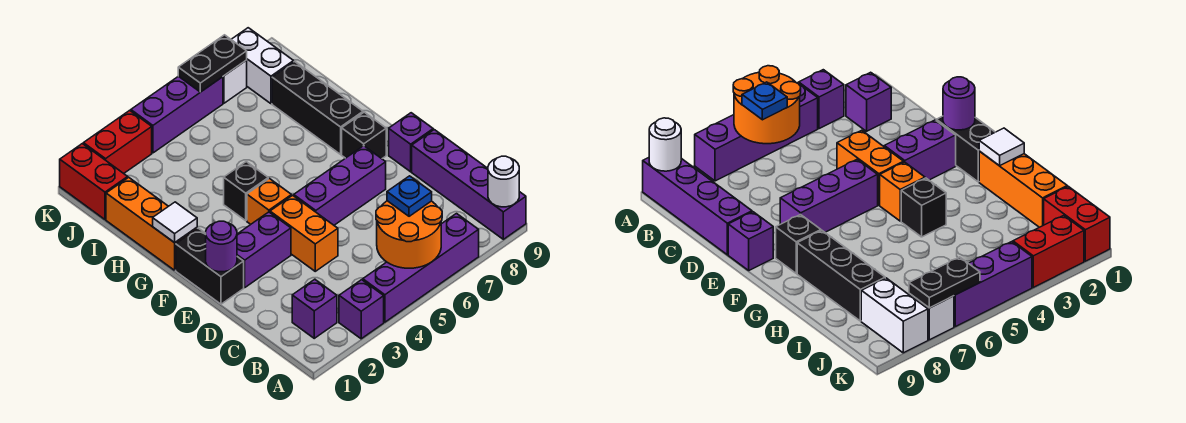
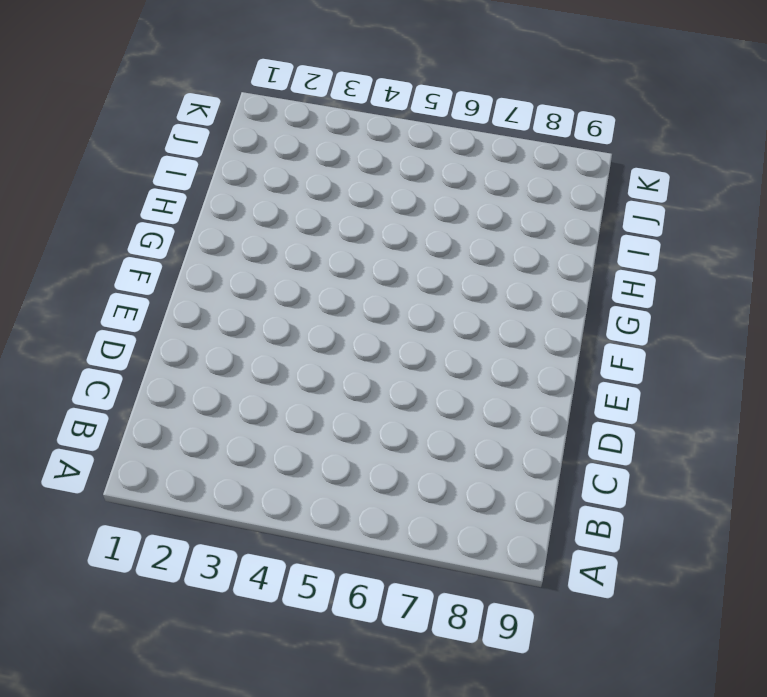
none -> purple 1x1 brick [339,280,384,339]
none -> purple 1x4 brick [363,214,479,322]
none -> purple 1x4 brick [412,130,526,239]

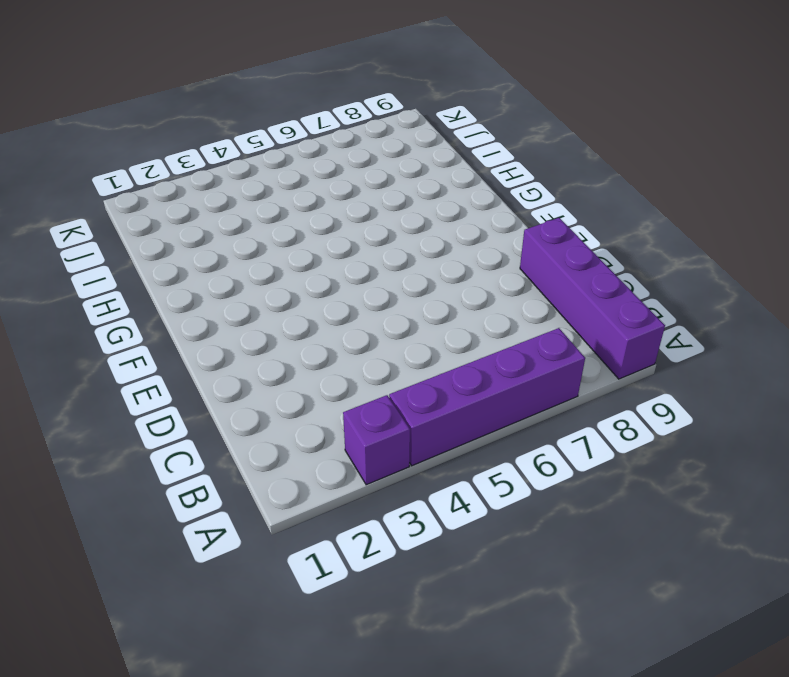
none -> purple 1x1 brick [292,279,337,338]
none -> orange 1x2 brick [270,195,338,271]
none -> black 1x2 brick [176,228,244,304]

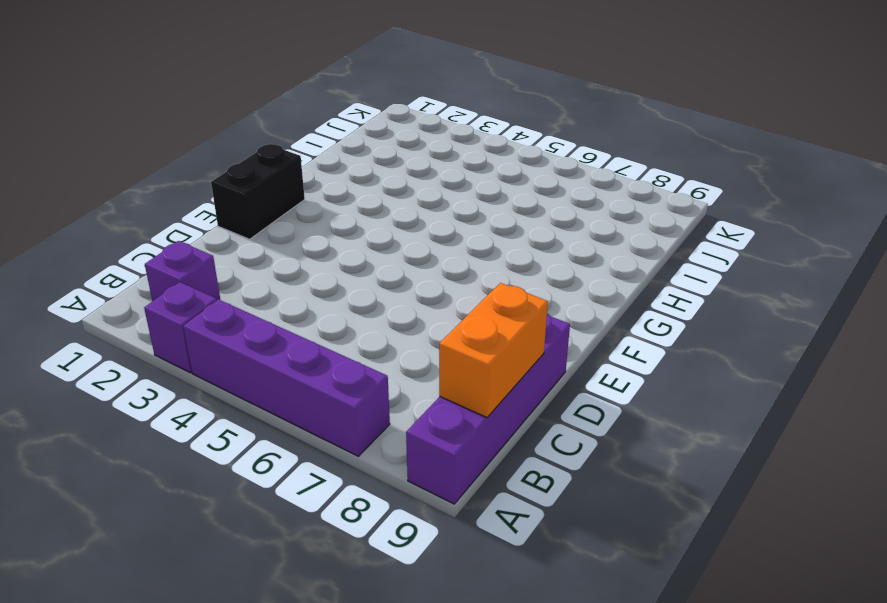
orange 1x2 brick [439,283,548,417] -> orange 1x2 brick moved to [270,195,338,271]
none -> purple 1x2 brick [237,212,291,287]
none -> purple 1x3 brick [294,146,386,225]
none -> purple 1x1 brick [389,113,433,172]

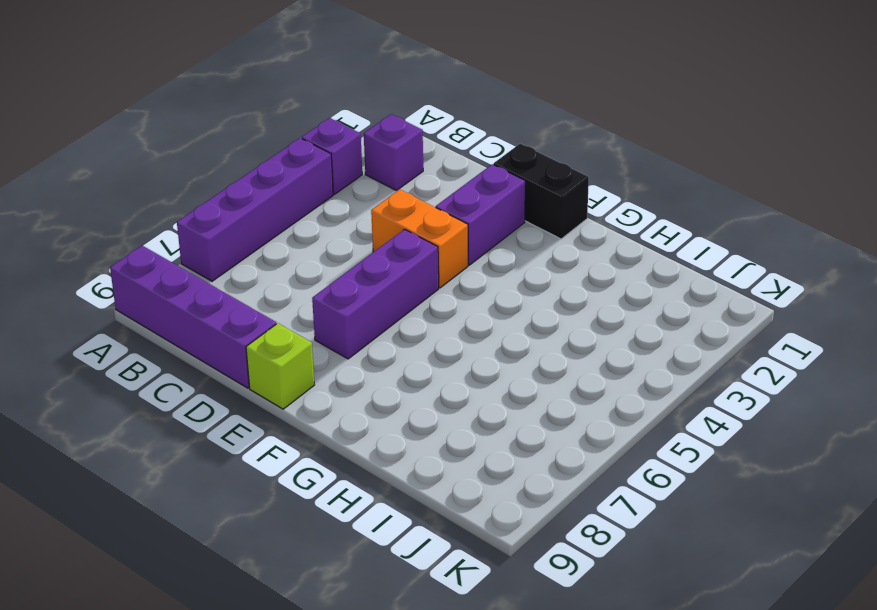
lime 1x1 brick [246,323,314,409] -> purple 1x1 brick [389,113,433,172]
none -> orange 1x1 brick [247,179,291,224]
none -> black 1x1 brick [342,112,386,159]
none -> orange 1x3 brick [106,177,197,270]

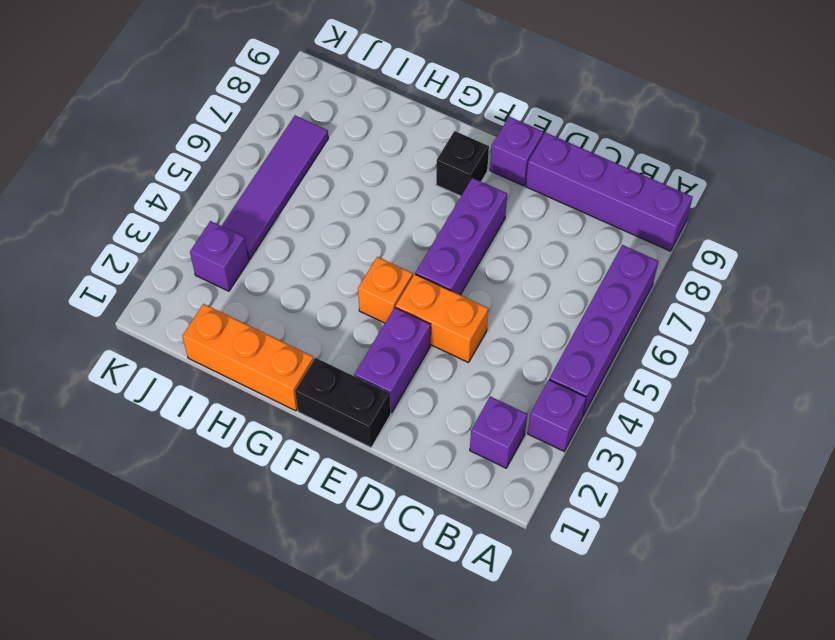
purple 1x1 brick [190,221,249,291] -> none
purple 1x4 tile [222,116,328,259] -> none
none -> black 1x1 brick [224,162,268,221]
none -> black 1x3 brick [272,61,363,154]
none -> red 1x2 brick [60,144,128,220]

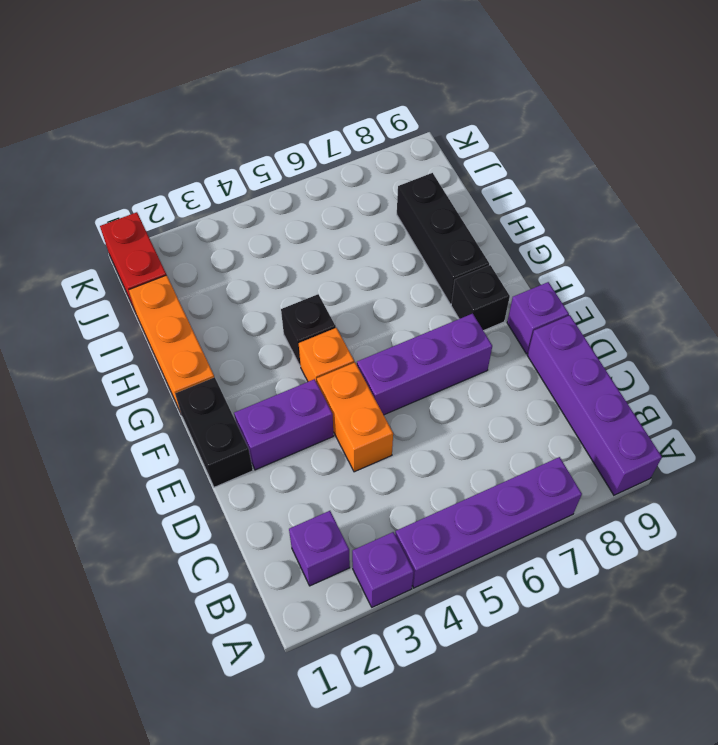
none -> white 1x2 brick [231,28,294,104]
none -> red 1x2 brick [83,110,152,173]
none -> purple 1x3 brick [131,76,223,153]

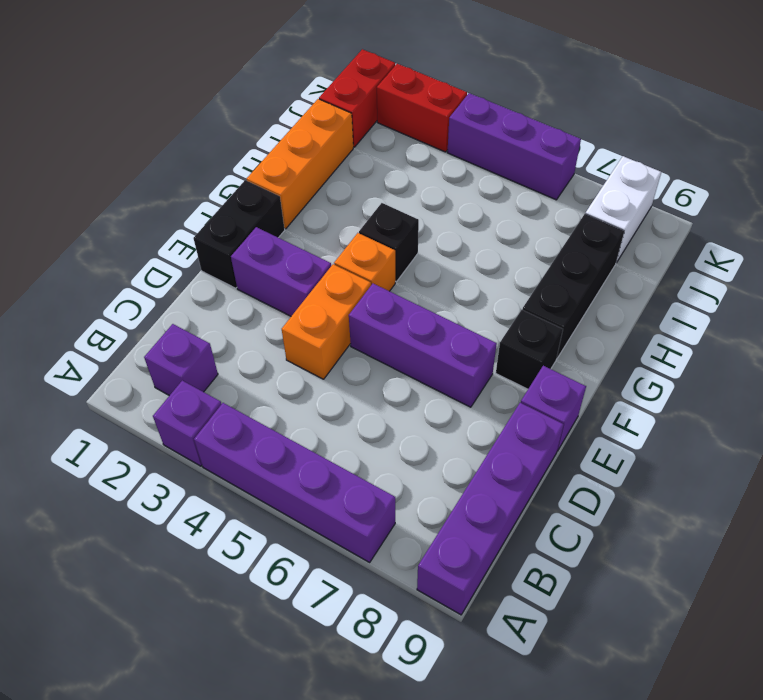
none -> white 1x1 brick [223,60,247,103]
none -> orange 2x2 round brick [376,201,442,268]
none -> white 1x1 round brick [488,156,519,207]

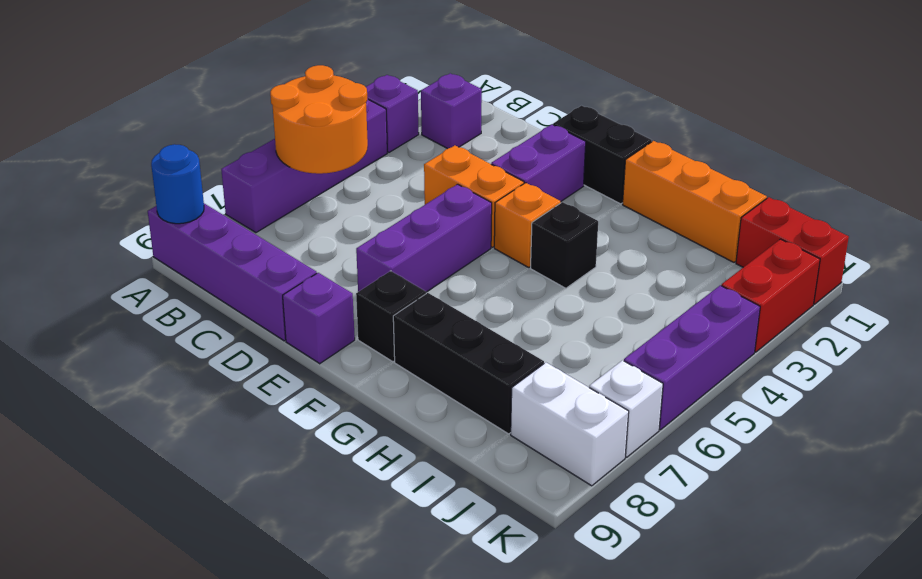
blue 1x1 round brick [151,144,204,224] -> white 1x1 round brick [488,156,519,207]
none -> purple 1x1 round brick [206,221,237,272]
none -> white 1x1 tile [153,202,197,243]
none -> black 1x2 plate [178,35,247,92]

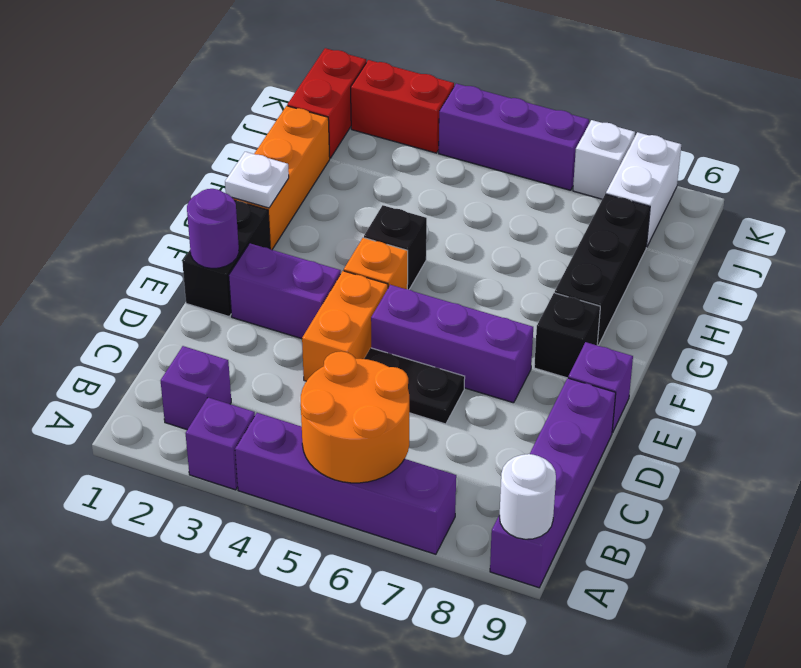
black 1x2 plate [364,348,465,424] -> black 1x2 plate moved to [178,35,247,92]
white 1x1 plate [225,152,289,208] -> white 1x1 tile [153,202,197,243]
none -> blue 1x1 plate [387,176,432,216]

